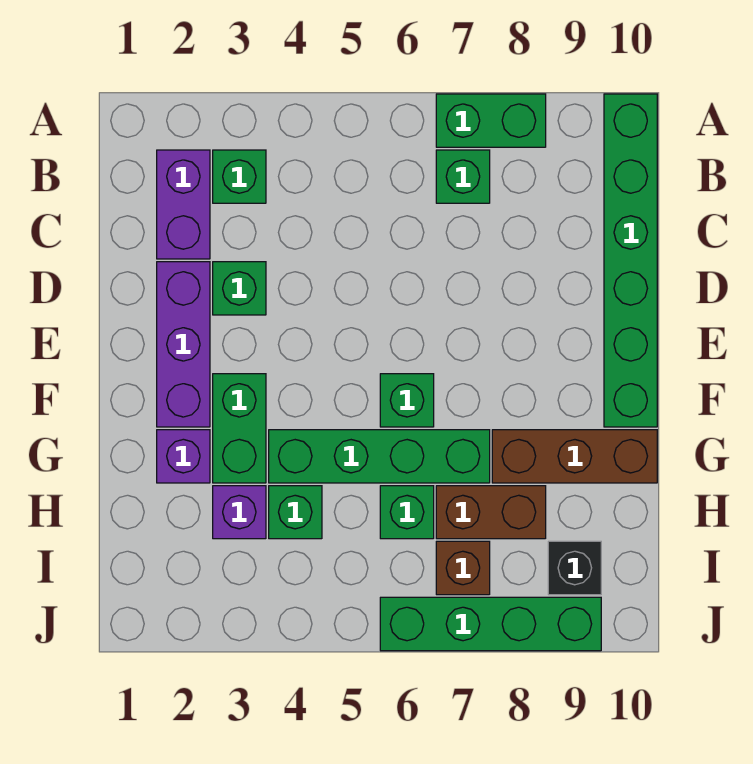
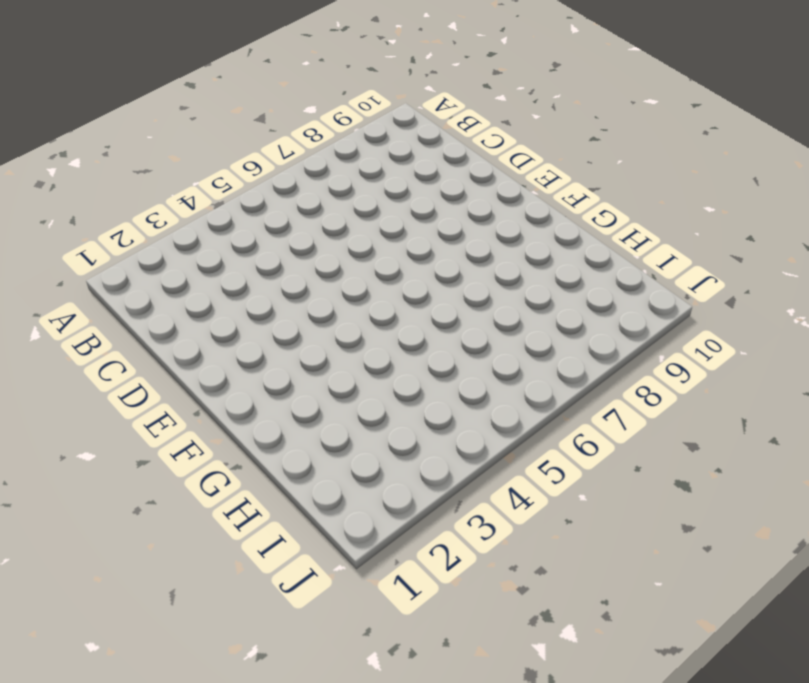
none -> green 1x2 brick [436,94,546,147]
none -> green 1x6 brick [604,94,657,427]
none -> purple 1x2 brick [157,150,210,259]

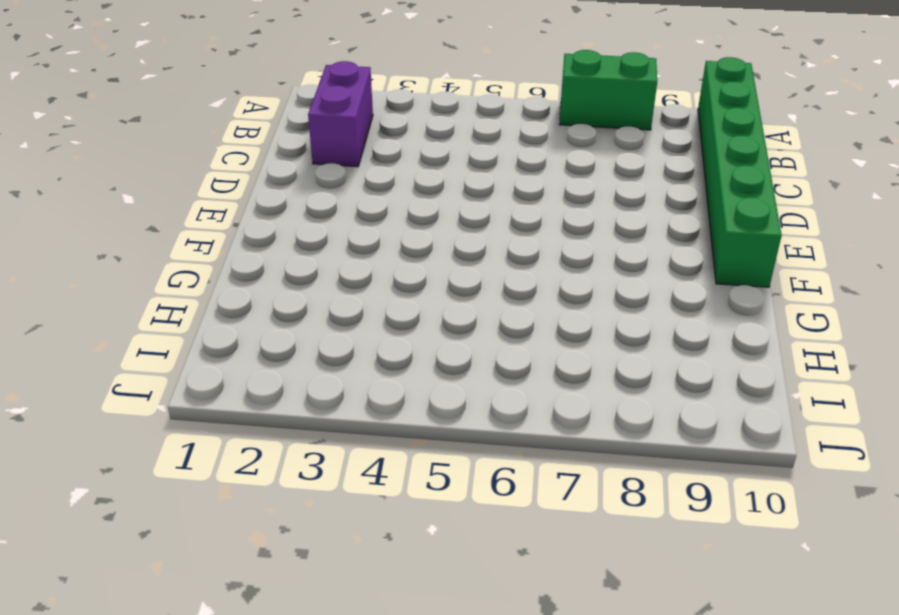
none -> green 1x1 brick [213,150,266,203]
none -> green 1x1 brick [436,150,490,203]
none -> purple 1x3 brick [157,262,210,427]

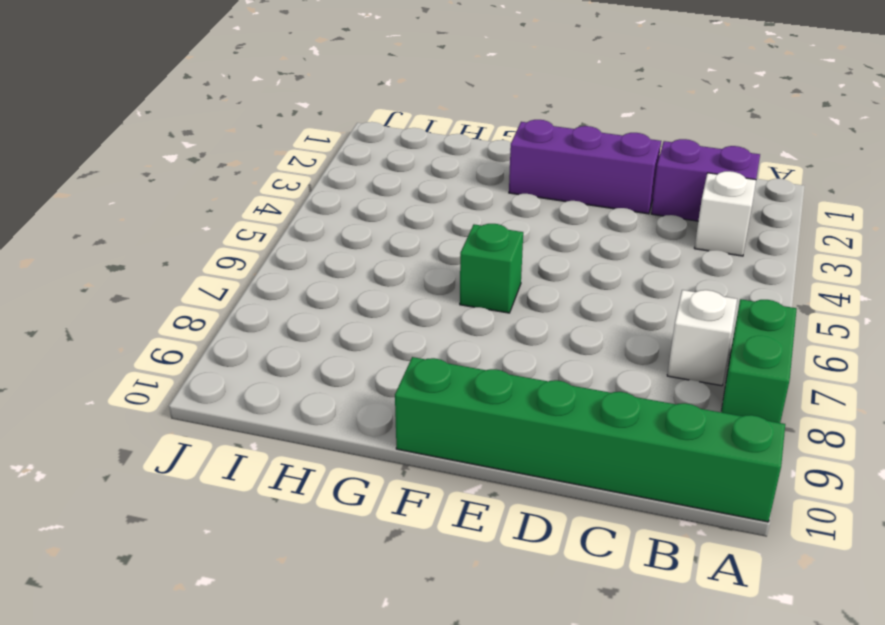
white 1x1 brick [695,171,756,256] -> green 1x1 brick [213,150,266,203]
white 1x1 brick [667,290,737,386] -> green 1x1 brick [436,150,490,203]
none -> green 1x1 brick [213,262,266,315]
none -> green 1x2 brick [213,374,266,483]
none -> purple 1x1 brick [157,430,210,483]

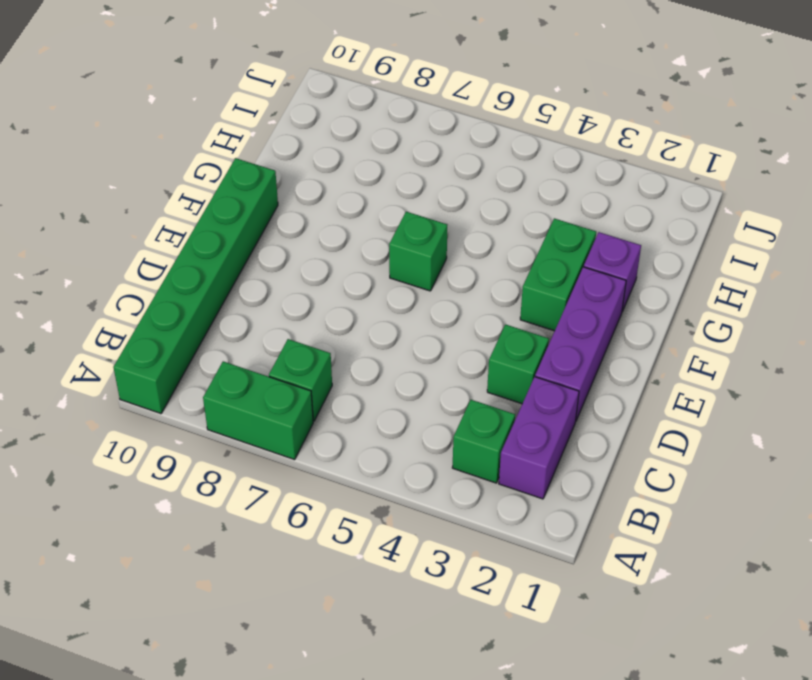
none -> green 1x4 brick [269,430,490,483]
none -> brown 1x3 brick [492,430,657,483]
none -> purple 1x1 brick [213,486,266,539]

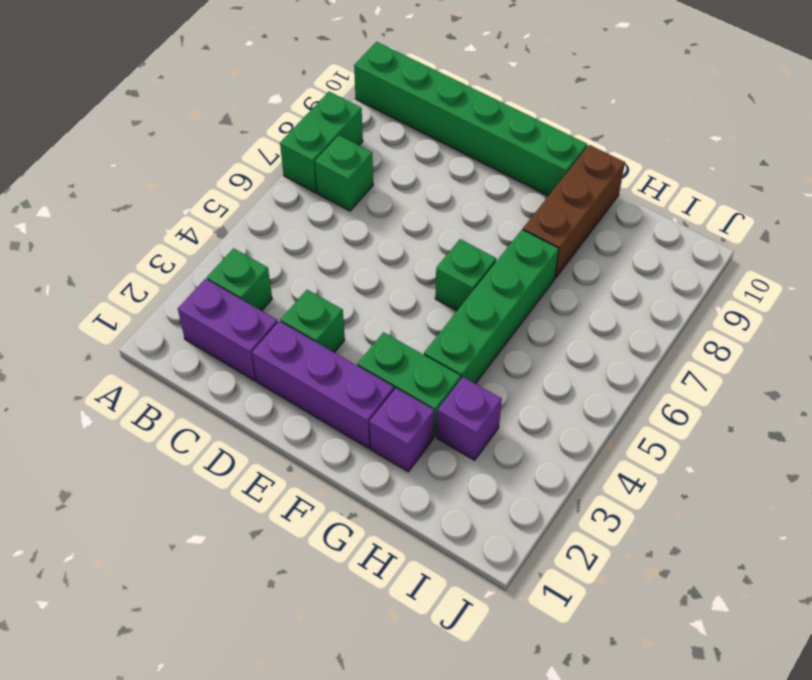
none -> green 1x1 brick [269,486,322,539]
none -> green 1x1 brick [380,486,434,539]
none -> brown 1x2 brick [436,486,546,539]

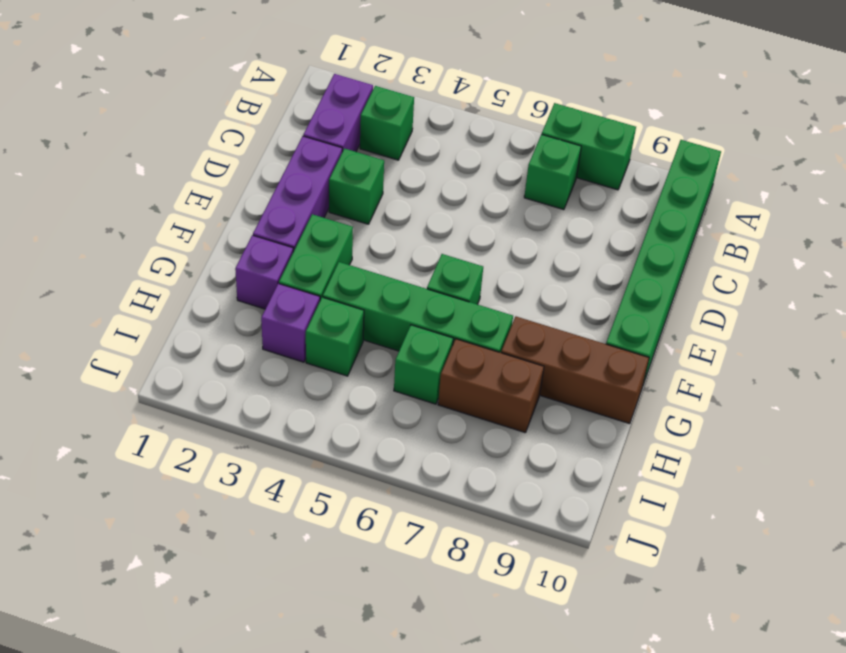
none -> brown 1x1 brick [436,541,490,595]
none -> black 1x1 brick [548,541,601,595]
none -> green 1x4 brick [380,597,601,651]

